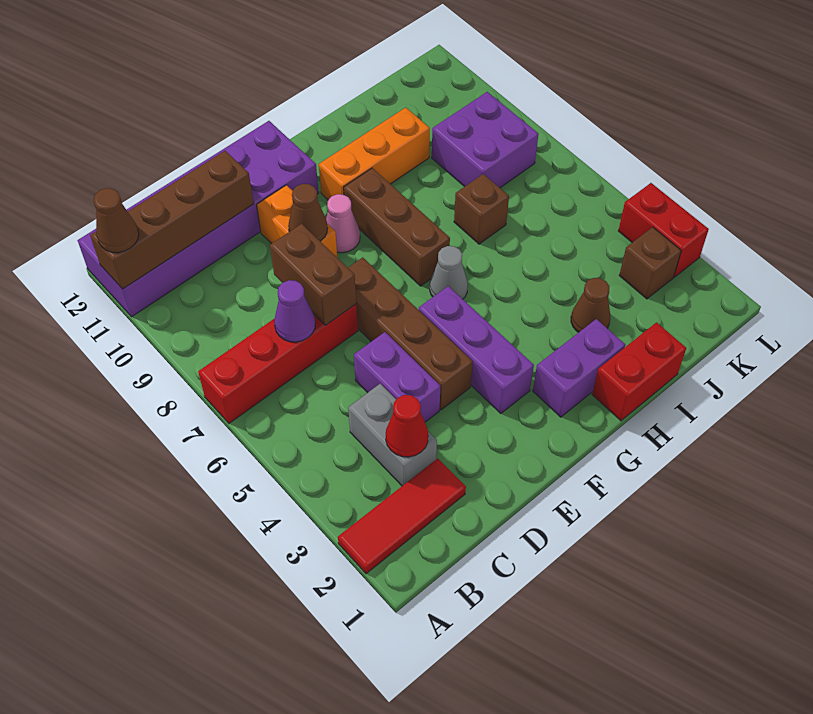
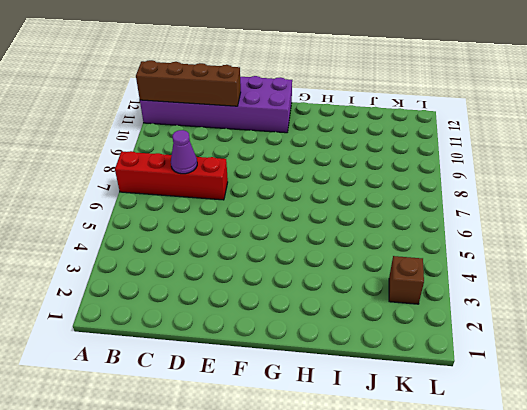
none -> red 1x3 tile [338,458,466,574]
none -> grey 1x2 brick [348,384,437,486]
none -> purple 1x2 brick [354,332,441,422]

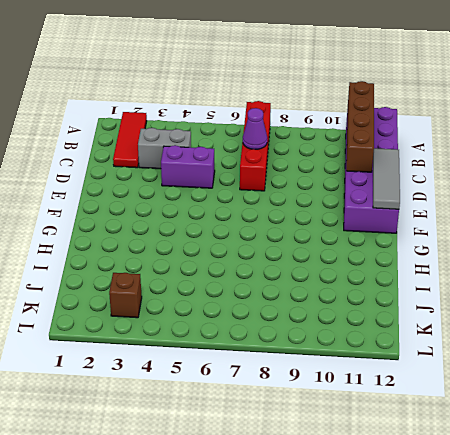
grey 1x3 tile [373,148,400,209] -> none
none -> brown 1x4 brick [348,257,473,410]
none -> orange 1x2 brick [257,185,337,257]
none -> purple 1x3 brick [419,286,534,413]

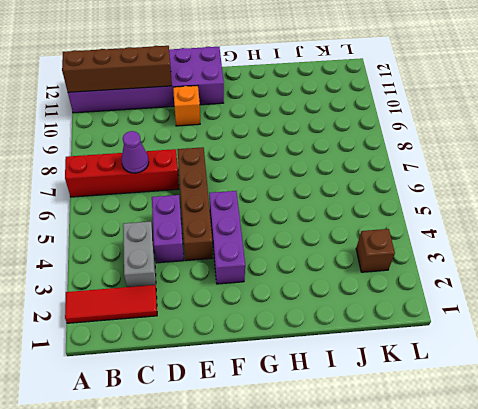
orange 1x1 brick [173,86,200,126] -> orange 1x2 brick [257,185,337,257]
none -> pink 1x1 cone [326,194,360,253]
none -> purple 1x2 brick [533,319,625,417]
none -> grey 1x1 cone [430,246,468,299]

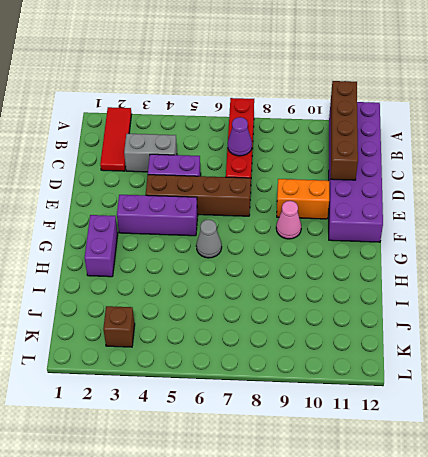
none -> brown 1x3 brick [344,168,450,286]
none -> orange 1x3 brick [319,108,430,200]
none -> red 1x2 brick [592,322,686,421]

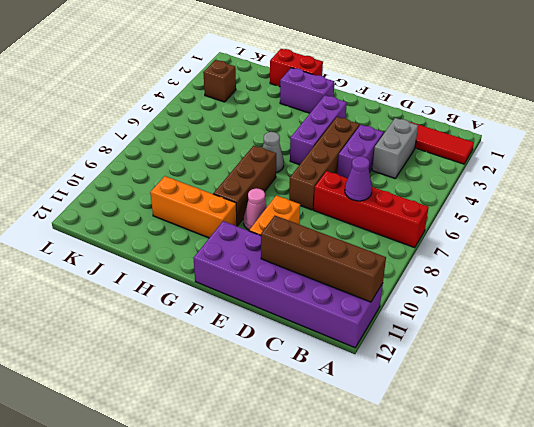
none -> brown 1x1 cone [571,278,610,332]
none -> brown 1x1 brick [454,174,509,244]
none -> purple 2x2 brick [432,92,538,188]

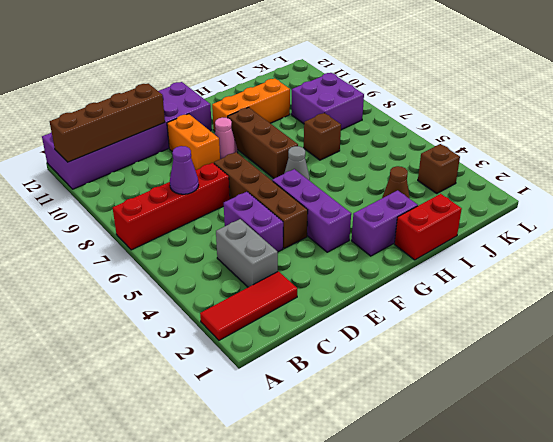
none -> red 1x2 brick [618,183,709,277]
none -> red 1x1 cone [386,395,428,457]
none -> brown 1x2 brick [270,224,356,325]

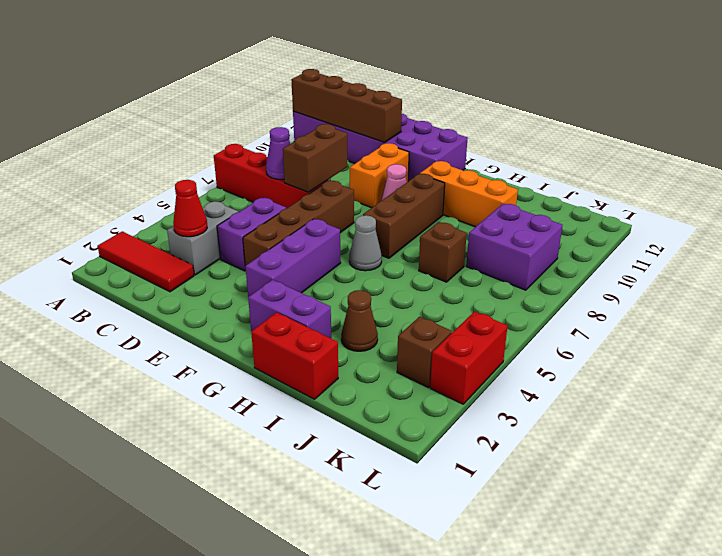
none -> brown 1x1 cone [288,184,328,241]
none -> brown 1x1 cone [93,188,139,253]

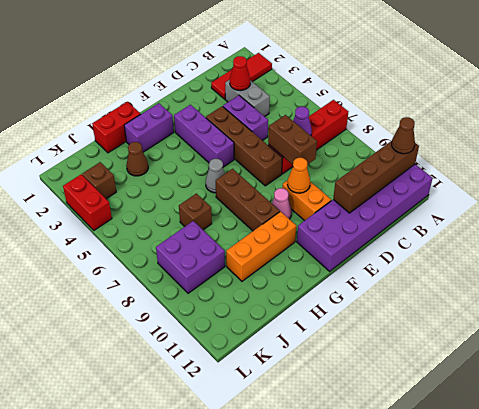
orange 1x1 cone [288,158,310,193] -> brown 1x1 cone [288,184,328,241]

